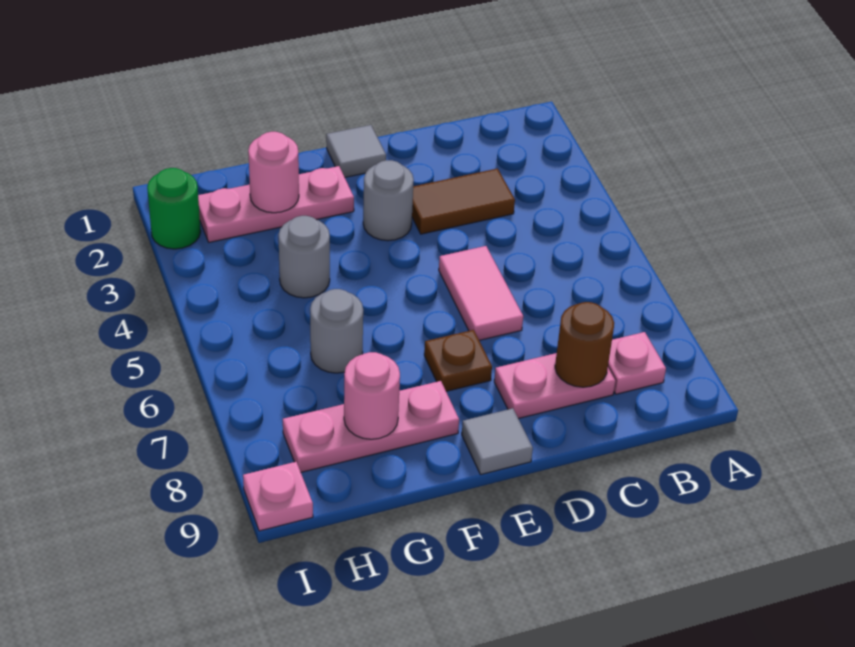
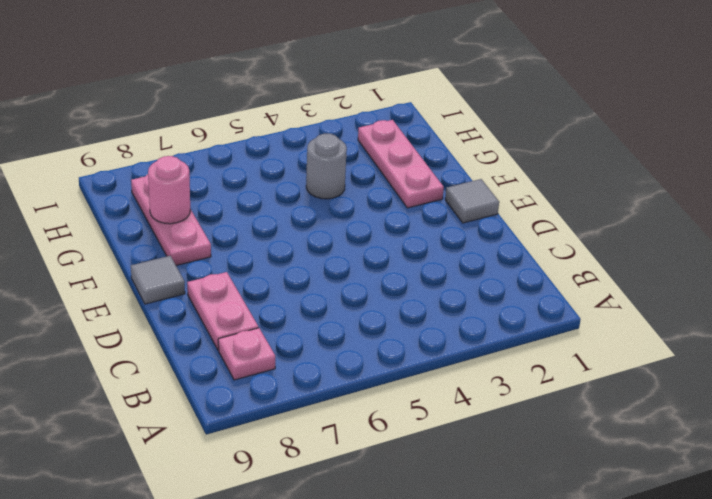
none -> brown 1x2 tile [412,169,515,234]
none -> pink 1x2 tile [439,246,523,340]
none -> grey 1x1 round brick [363,160,414,241]

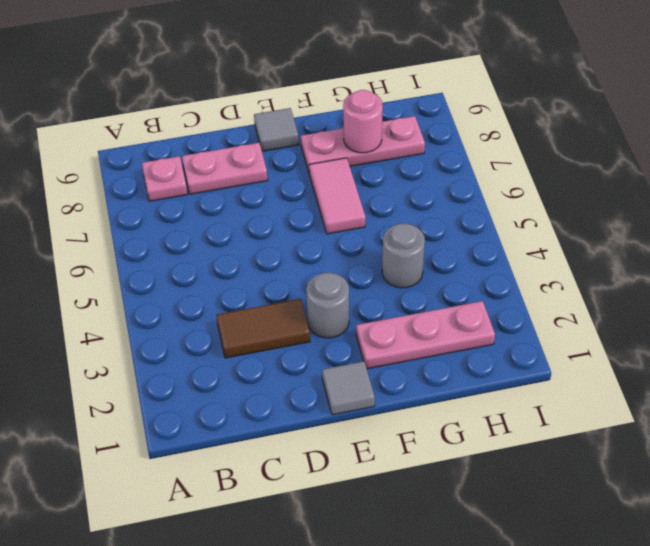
pink 1x2 tile [309,158,366,234] -> pink 1x2 tile moved to [439,246,523,340]
none -> brown 1x1 plate [424,330,492,391]
none -> grey 1x1 round brick [310,289,363,373]
none -> green 1x1 round brick [147,168,201,249]

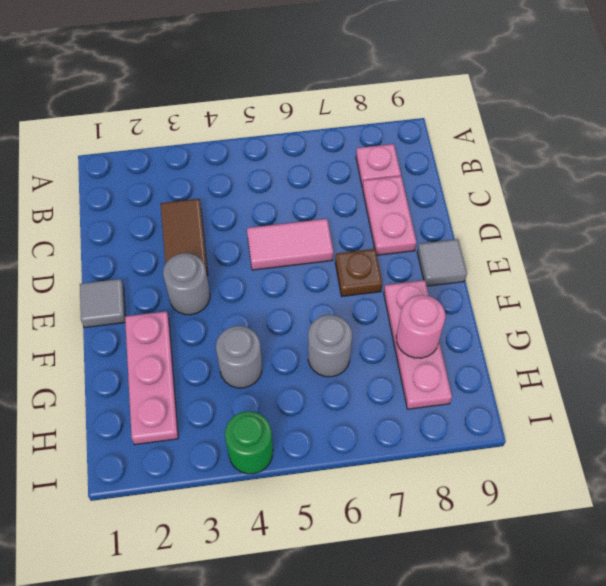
green 1x1 round brick [225,411,273,474] -> green 1x1 round brick moved to [147,168,201,249]
none -> pink 1x1 plate [243,462,313,531]
none -> brown 1x1 round brick [555,302,614,387]
none -> pink 1x1 round brick [248,132,299,213]

